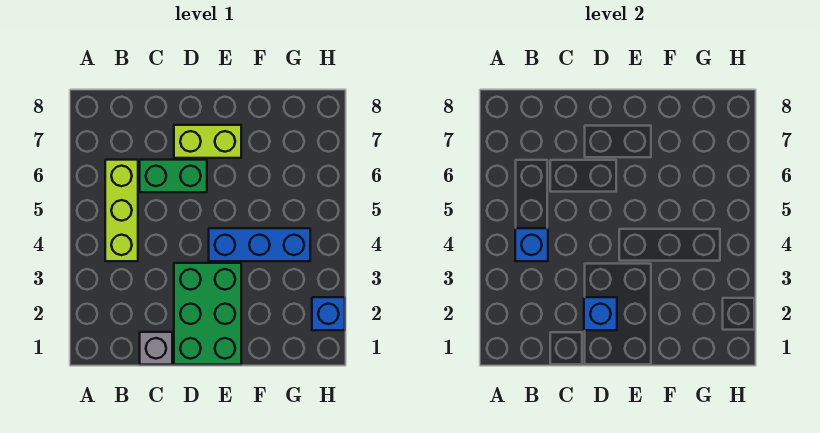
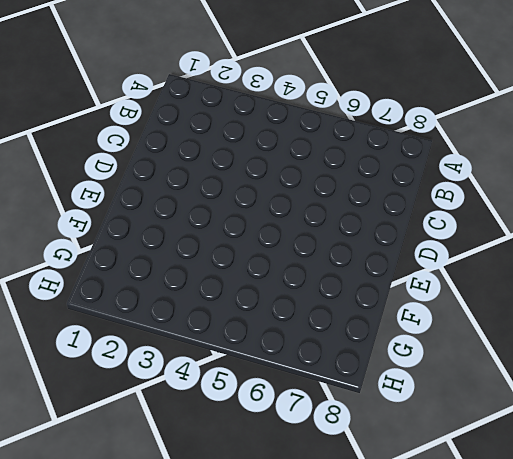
none -> lime 1x3 brick [105,160,138,261]
none -> grey 1x1 brick [140,332,172,365]

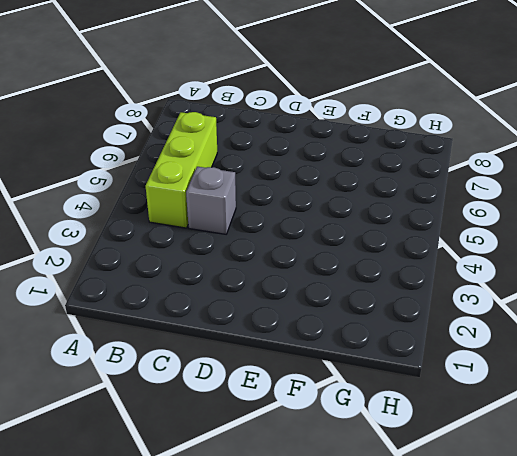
grey 1x1 brick [186,167,236,234] -> grey 1x1 brick moved to [140,332,172,365]
none -> green 1x2 brick [140,160,207,192]
none -> green 2x3 brick [174,263,241,365]

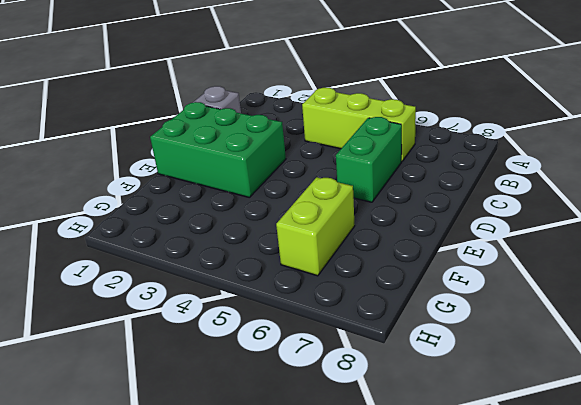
lime 1x2 brick [276,177,355,276] -> lime 1x2 brick moved to [174,125,241,158]
none -> blue 1x3 brick [209,228,310,261]
none -> blue 1x1 brick [312,297,345,330]

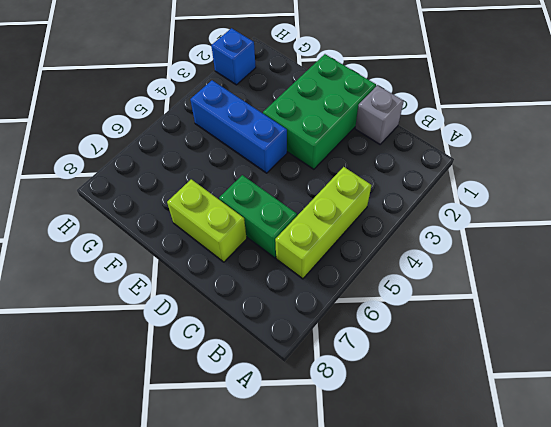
none -> blue 1x1 brick [515,228,548,261]
none -> blue 1x1 brick [584,297,617,330]

